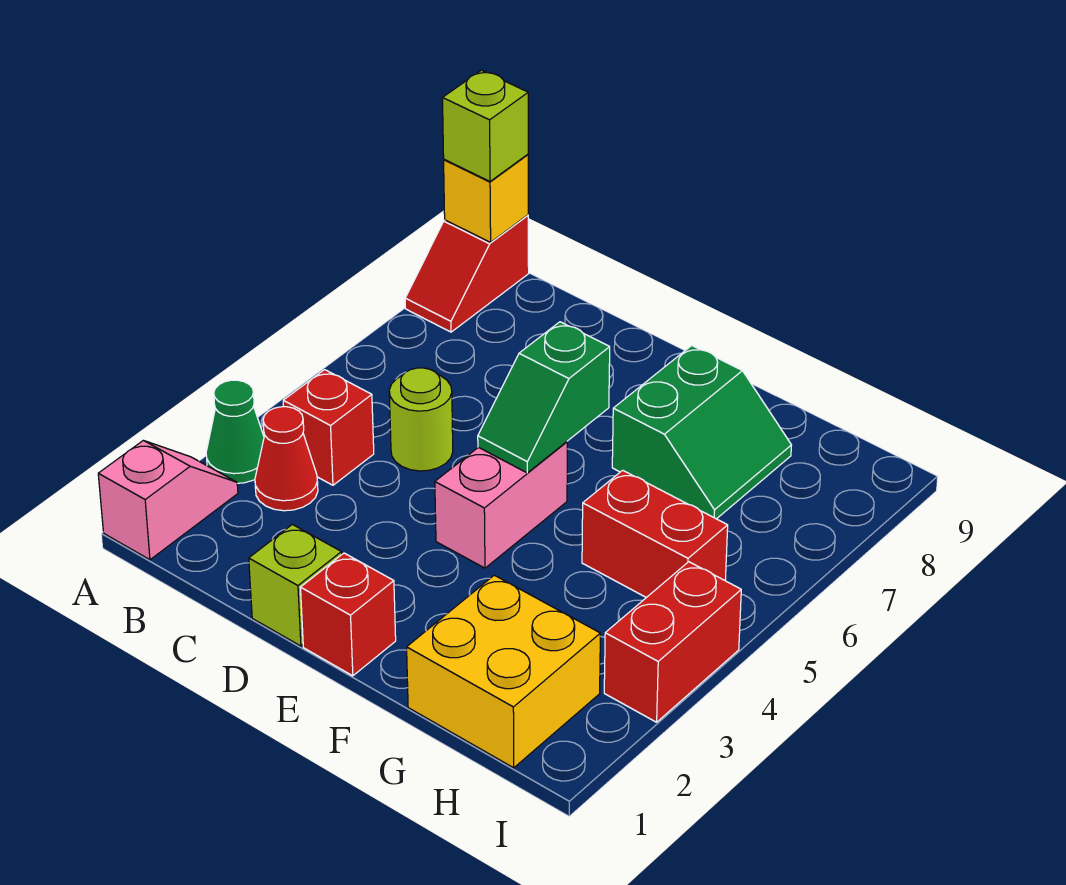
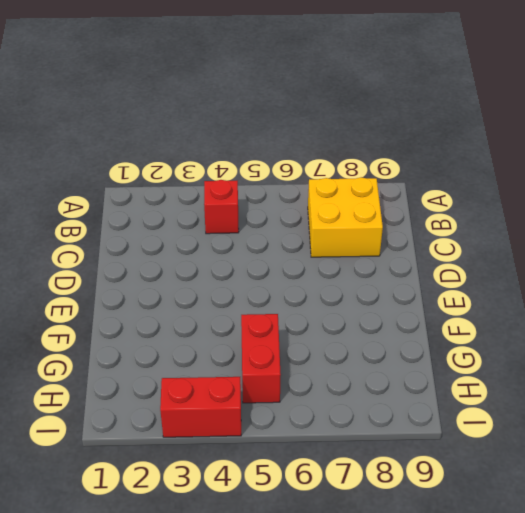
yellow 2x2 brick [308,177,383,257] -> yellow 2x2 brick moved to [407,575,600,768]
none -> pink 1x2 slope [98,440,238,560]
none -> green 1x1 cone [206,380,264,483]
none -> red 1x2 slope [405,215,529,332]

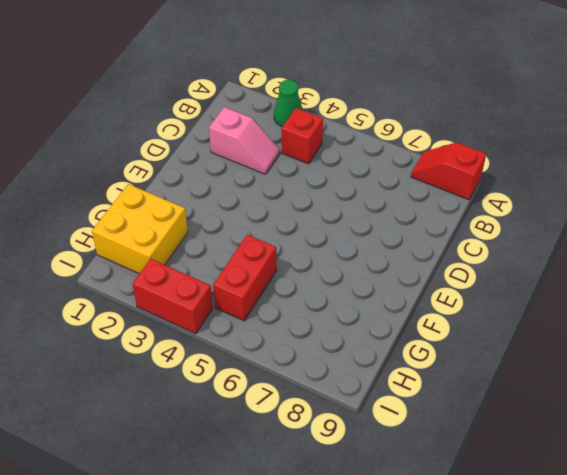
pink 1x2 slope [209,107,280,174] -> pink 1x2 slope moved to [98,440,238,560]
none -> red 1x1 cone [255,407,318,511]
none -> lime 1x1 round brick [389,368,453,471]
none -> lime 1x1 brick [249,524,342,646]

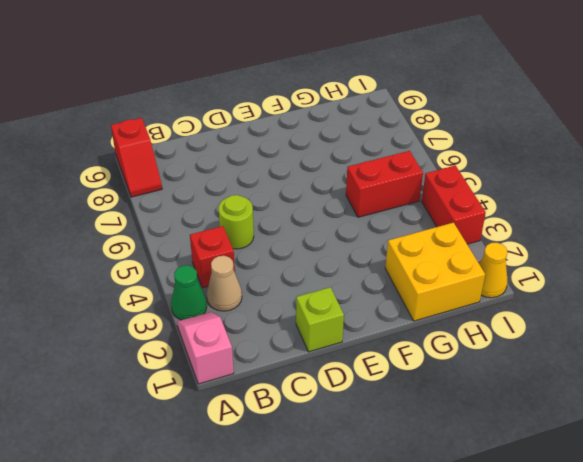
tan 1x1 cone [207,256,242,311] -> red 1x1 cone [255,407,318,511]
yellow 1x1 cone [479,243,507,298] -> none
none -> red 1x1 brick [301,553,396,676]
none -> pink 1x2 brick [435,442,567,568]
none -> green 2x2 slope [612,346,791,519]

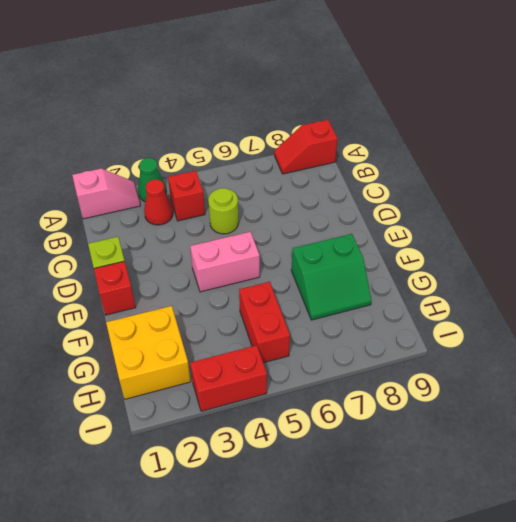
none -> yellow 1x1 brick [444,154,528,242]
none -> green 1x2 slope [478,322,610,473]
none -> lime 1x1 brick [443,70,528,181]

